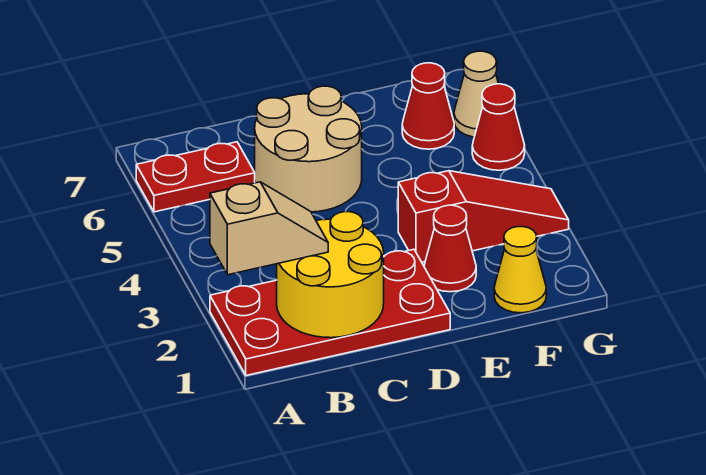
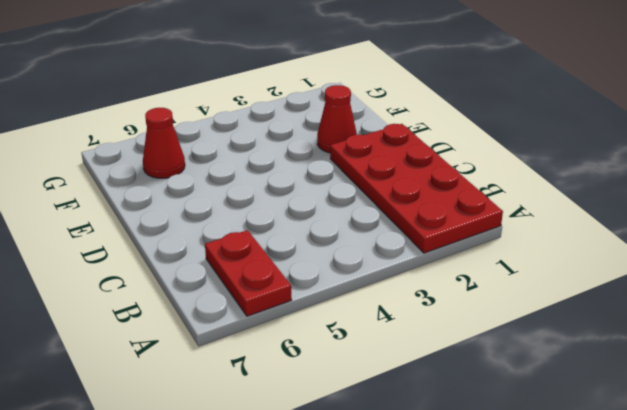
none -> tan 2x2 round brick [255,86,362,212]
none -> red 1x3 slope [398,171,569,262]

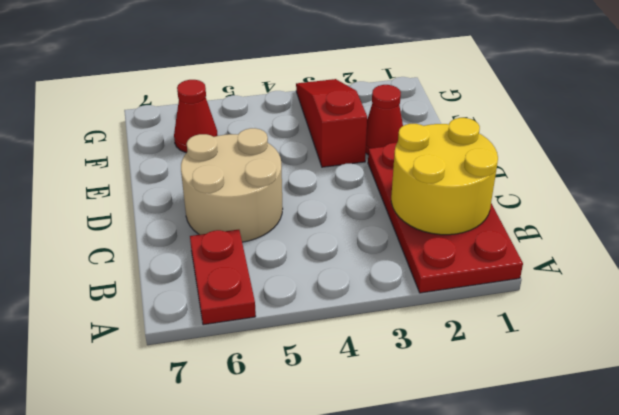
none -> yellow 1x1 cone [494,227,546,313]
none -> red 1x1 cone [472,84,525,170]

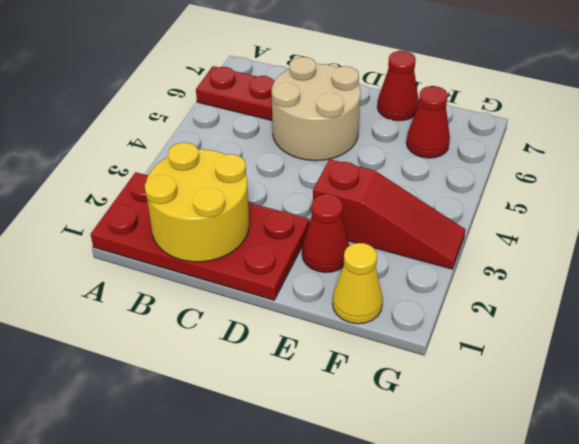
red 1x1 cone [377,51,419,121] -> red 1x1 cone moved to [472,84,525,170]
none -> tan 1x1 cone [454,51,498,137]
none -> tan 1x2 slope [210,182,328,275]

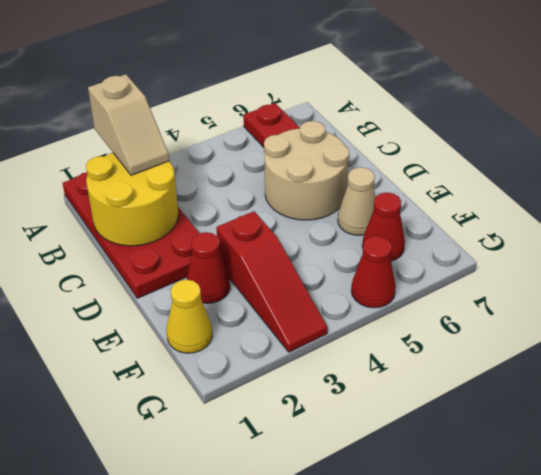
tan 1x1 cone [338,167,375,235] -> tan 1x1 cone moved to [454,51,498,137]

